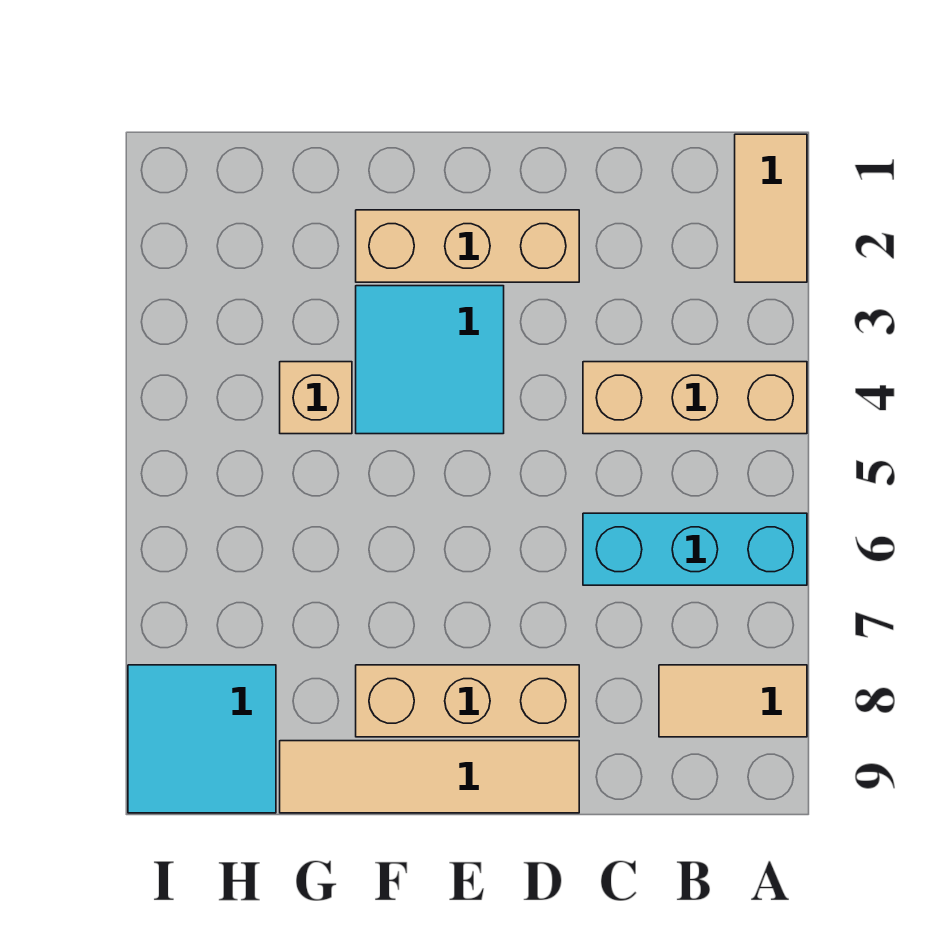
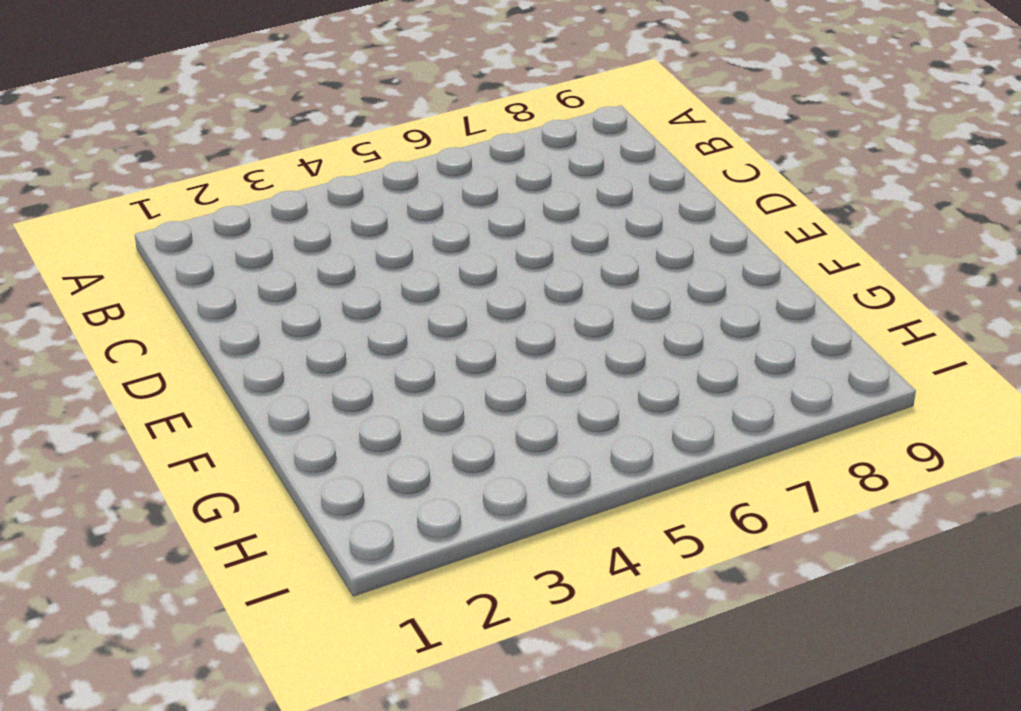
none -> tan 1x2 tile [735,134,807,282]
none -> tan 1x3 brick [583,362,807,434]

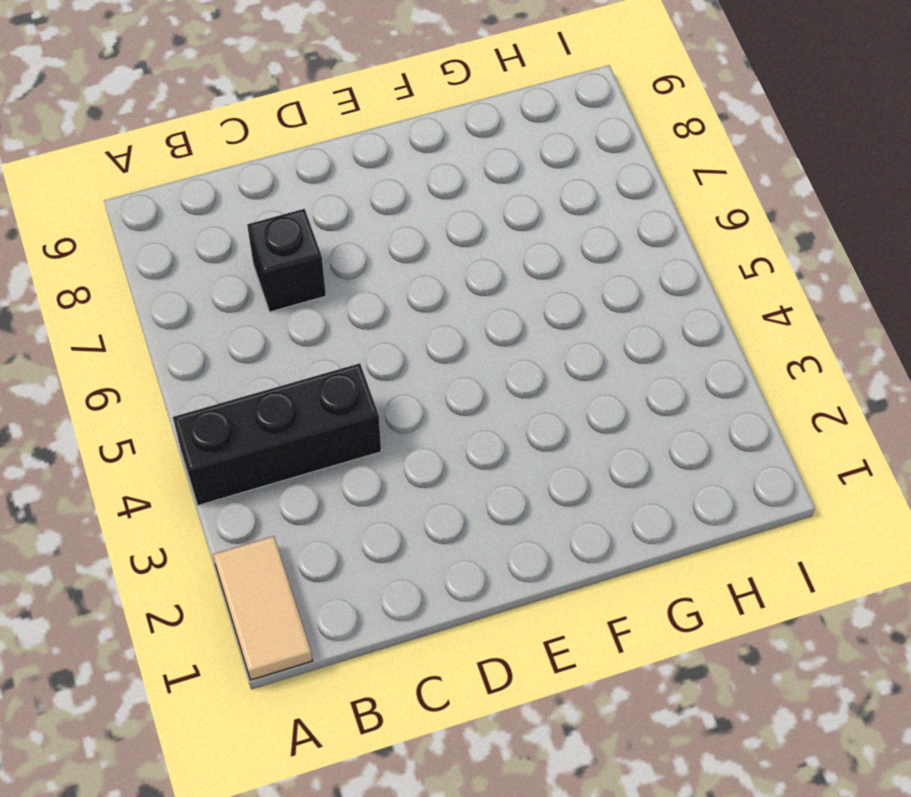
black 1x3 brick [173,363,381,505] -> tan 1x3 brick [583,362,807,434]
black 1x1 brick [247,209,326,312] -> none
none -> cyan 1x3 brick [583,513,807,585]
none -> tan 1x2 tile [659,665,807,737]

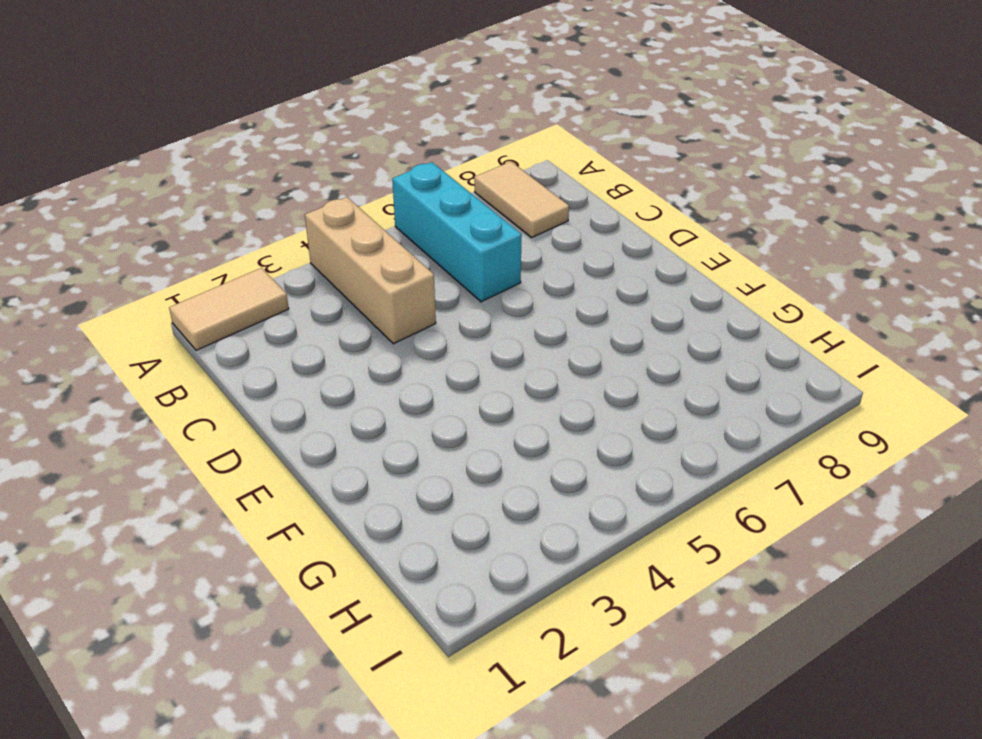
none -> tan 1x3 brick [356,210,579,282]
none -> tan 1x3 brick [356,665,579,737]

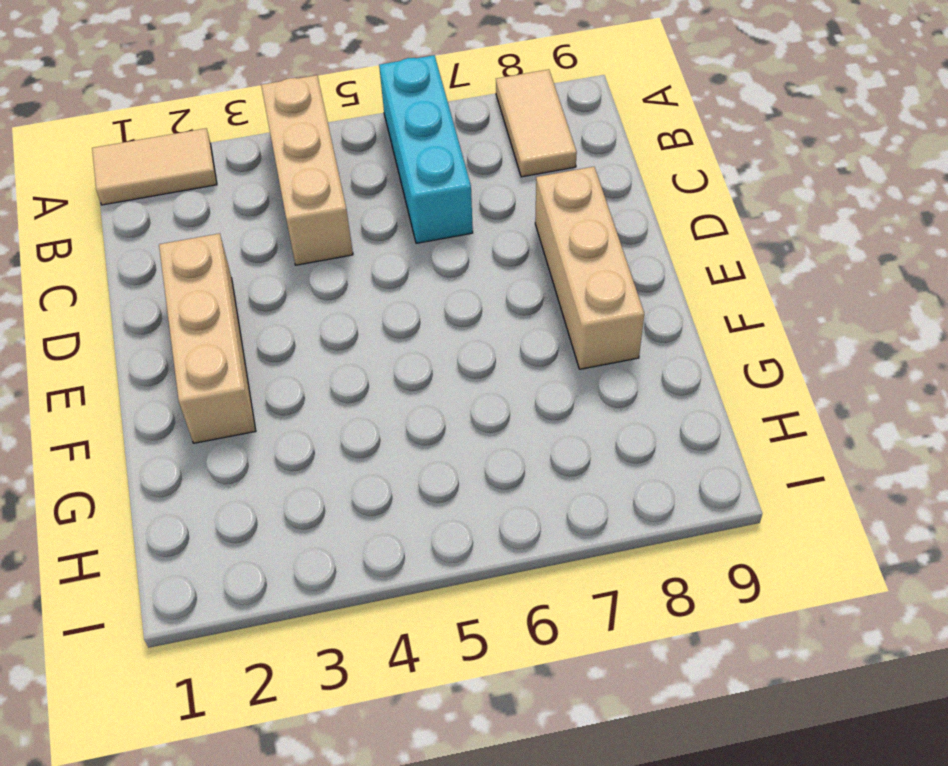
none -> tan 1x4 tile [280,741,579,813]
none -> cyan 2x2 tile [356,286,504,434]

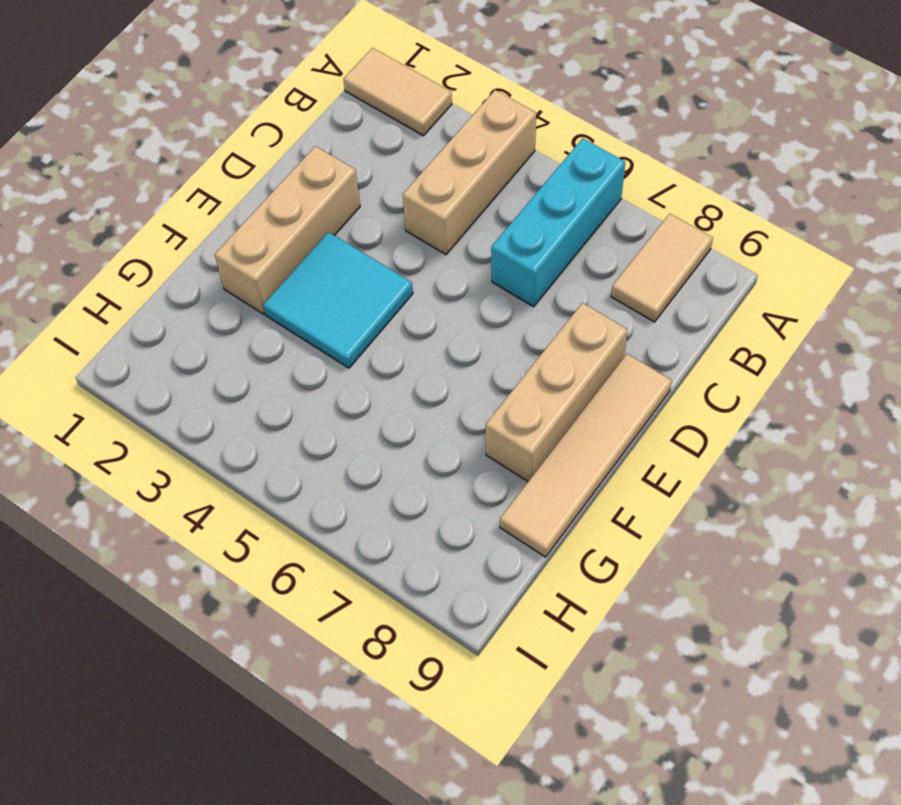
none -> tan 1x1 brick [280,362,352,434]
none -> cyan 2x2 tile [128,665,276,813]

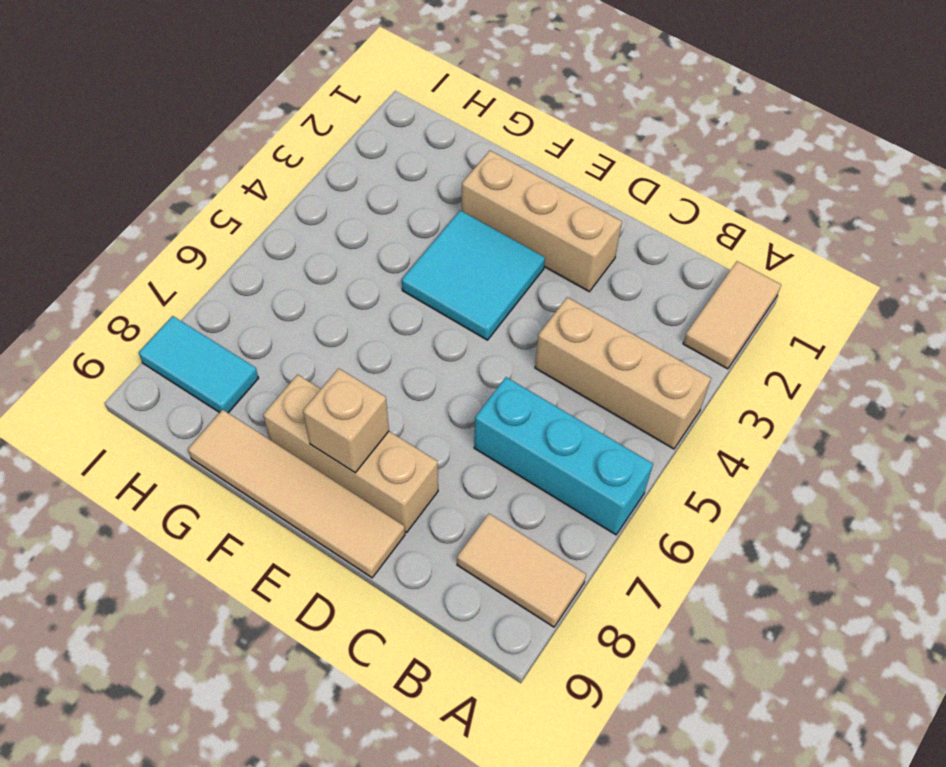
tan 1x1 brick [303,368,389,473] -> tan 1x1 brick moved to [280,362,352,434]
cyan 1x2 tile [139,316,258,413] -> cyan 2x2 tile [128,665,276,813]

